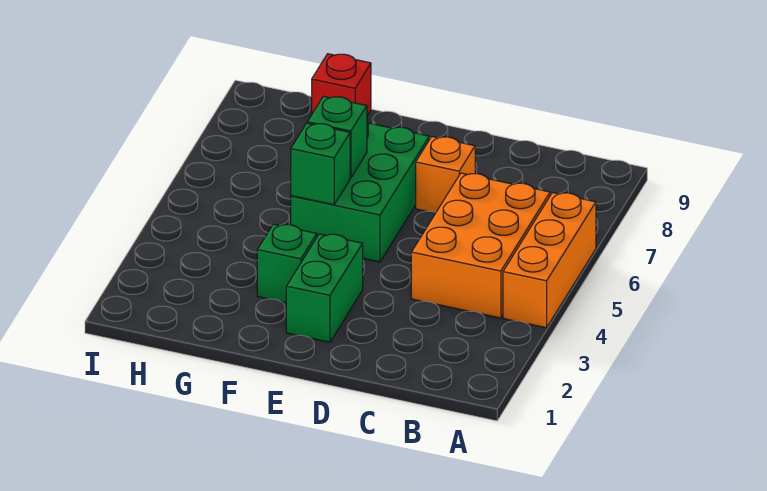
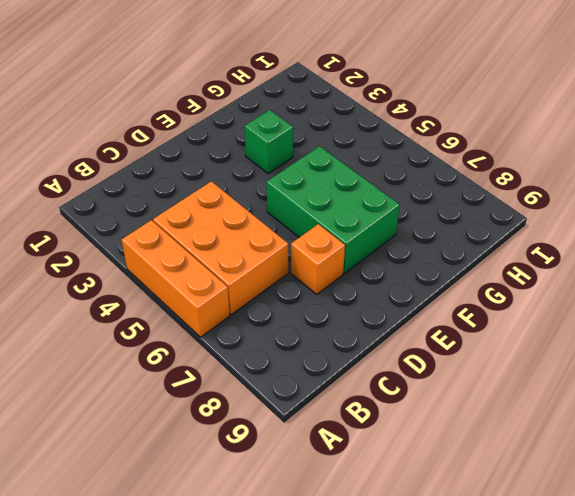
none -> green 1x2 brick [286,234,363,342]
none -> red 1x1 brick [312,54,371,116]

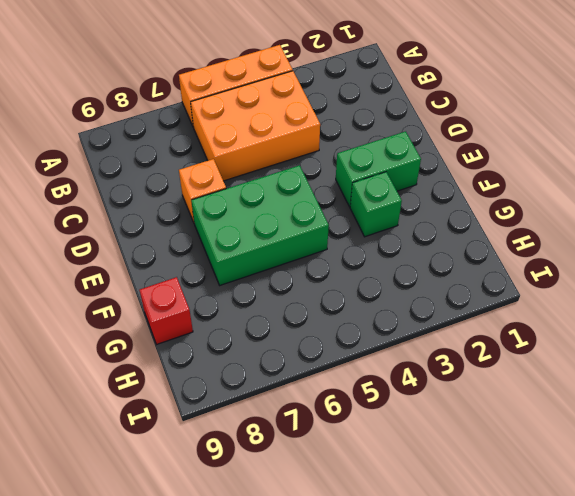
none -> green 1x1 brick [291,123,350,205]
none -> green 1x1 brick [307,96,367,178]

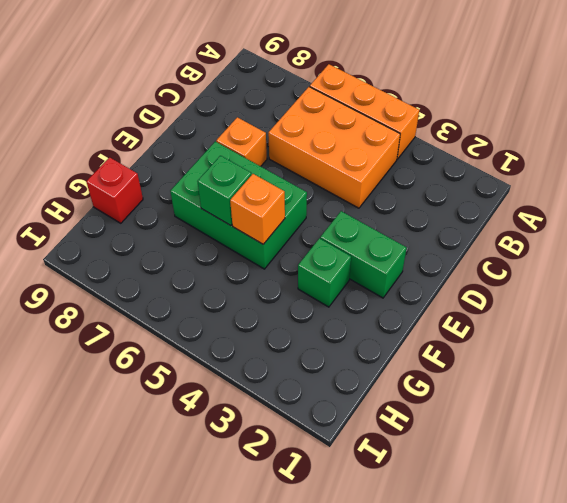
orange 1x1 brick [230,174,285,244] -> green 1x1 brick [291,123,350,205]

